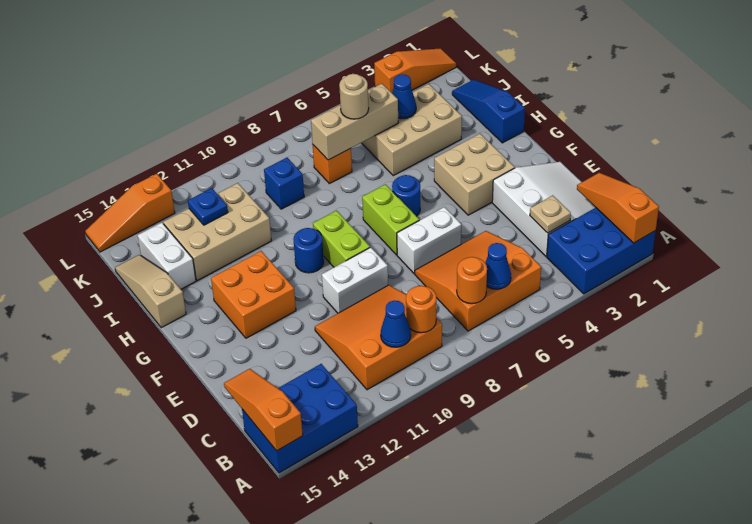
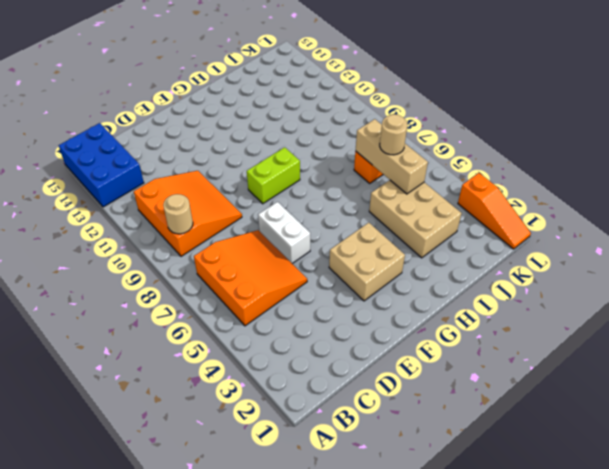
tan 1x1 round brick [163,194,193,234] -> orange 1x1 round brick [406,286,436,333]
none -> blue 2x3 brick [547,208,656,294]
none -> white 3x3 slope [492,162,596,256]
none -> white 1x2 brick [322,247,388,313]
none -> lime 1x2 brick [362,184,419,255]

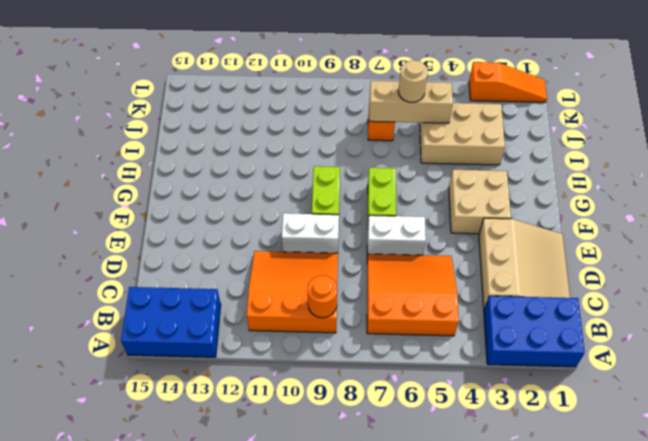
tan 3x3 slope [479,218,570,309] -> white 3x3 slope [492,162,596,256]
none -> orange 2x2 brick [211,251,296,338]
none -> blue 1x1 round brick [392,175,420,216]
none -> blue 1x1 round brick [293,228,324,273]
none -> blue 1x3 slope [452,80,525,143]

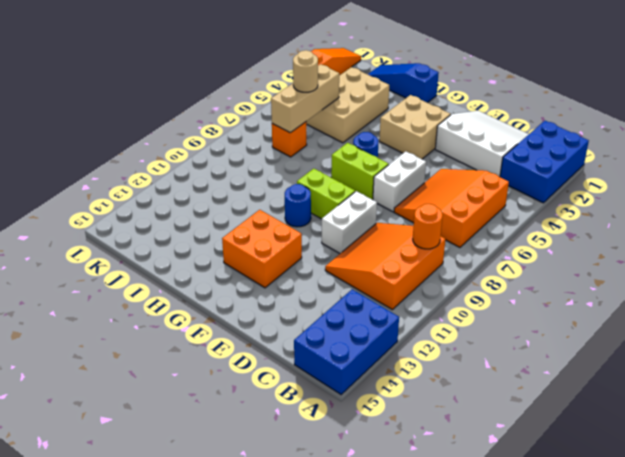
none -> tan 1x3 slope [115,255,186,328]
none -> tan 2x3 brick [163,183,272,281]
none -> white 1x2 brick [137,223,196,289]
none -> blue 1x1 brick [264,158,304,209]

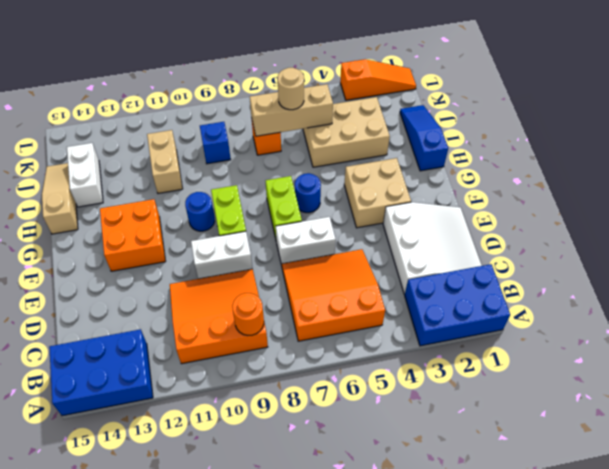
tan 1x2 brick [147,130,183,193] -> tan 2x3 brick [163,183,272,281]
none -> orange 1x3 slope [85,174,175,252]
none -> orange 1x3 slope [577,173,659,243]
none -> orange 1x3 slope [224,369,303,451]
none -> blue 1x1 cone [485,243,511,289]

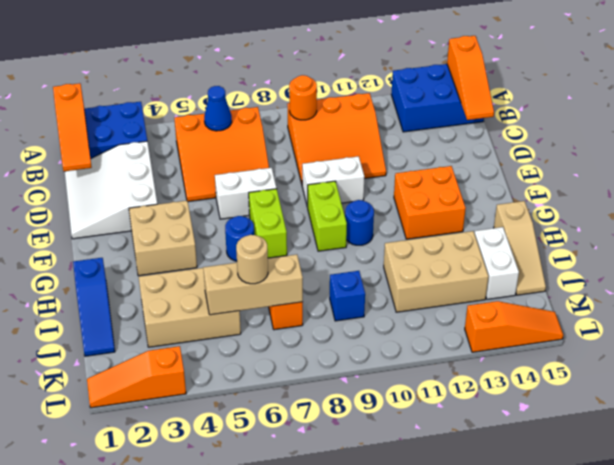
none -> orange 1x1 round brick [457,257,487,304]
none -> blue 1x1 cone [381,300,411,347]
none -> tan 1x1 plate [530,195,571,233]
none -> blue 1x1 cone [392,74,416,119]

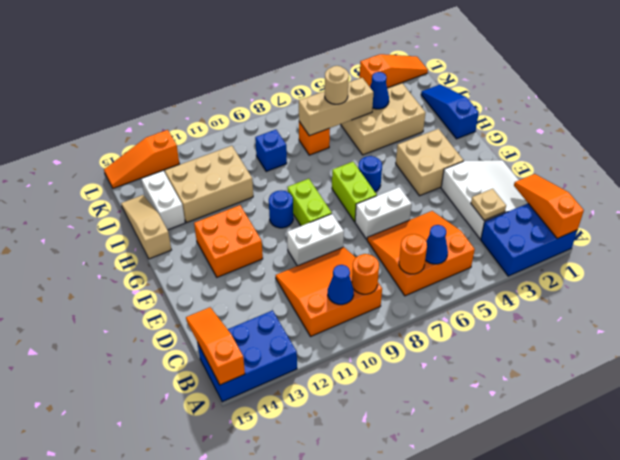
none -> blue 1x1 plate [188,188,228,225]

